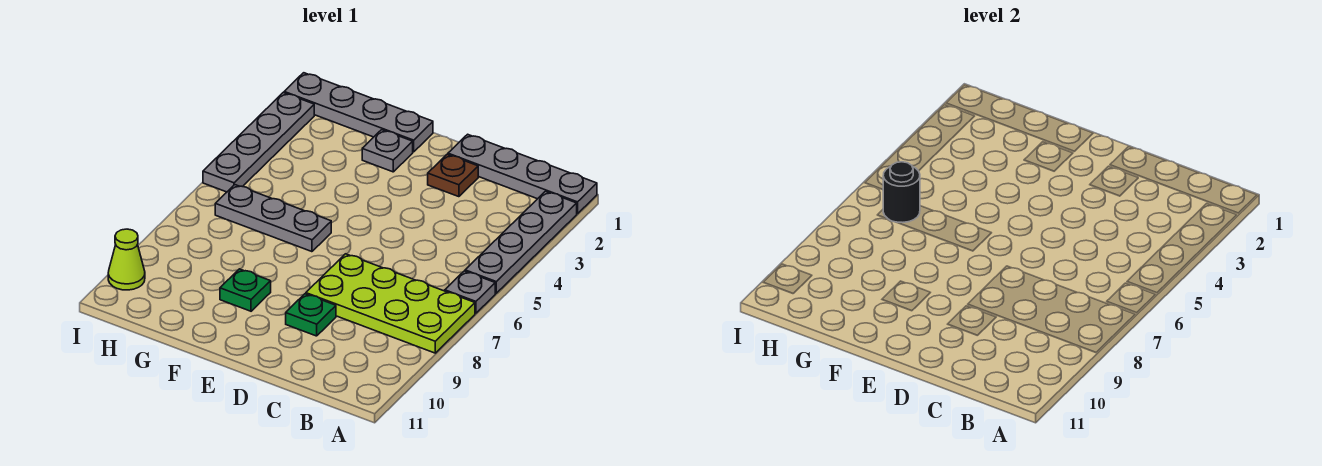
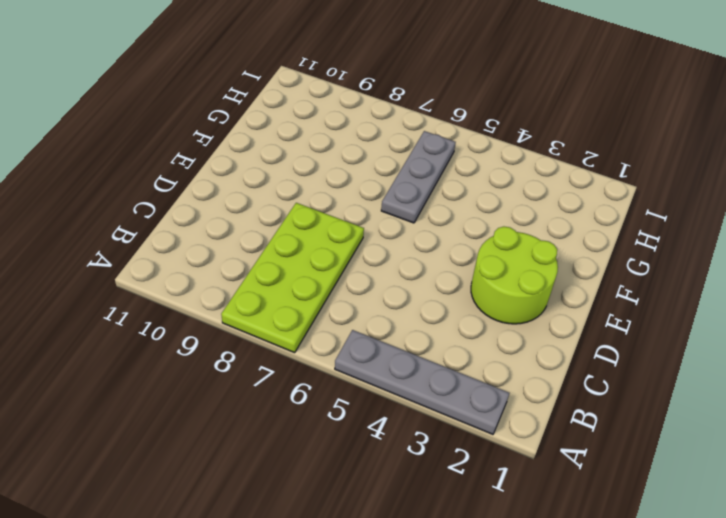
lime 2x2 round brick [471,227,558,324] -> brown 1x1 plate [428,154,478,197]
none -> grey 1x4 plate [448,134,597,214]
none -> grey 1x1 plate [445,271,495,313]
none -> green 1x1 plate [286,294,336,336]

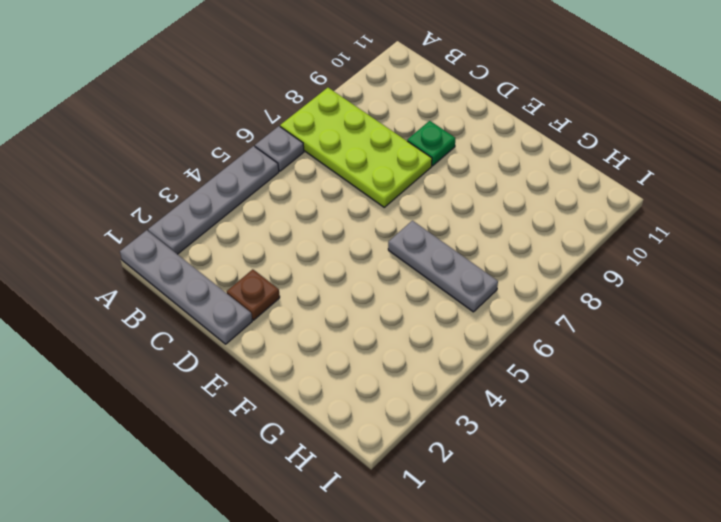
none -> grey 1x4 plate [284,73,433,152]
none -> grey 1x1 plate [362,130,413,172]
none -> green 1x1 plate [220,269,271,311]

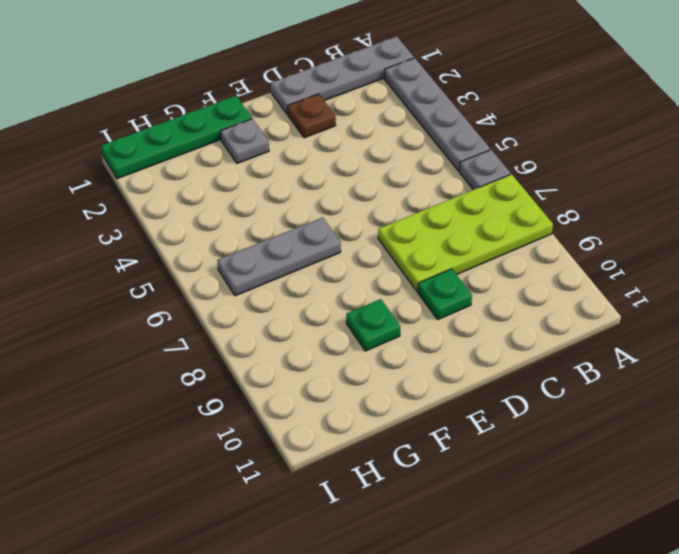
green 1x4 plate [101,96,252,179] -> grey 1x4 plate [284,73,433,152]
none -> grey 1x4 plate [203,93,314,192]
none -> lime 1x1 cone [108,229,145,290]
none -> black 1x1 round brick [883,162,920,223]

